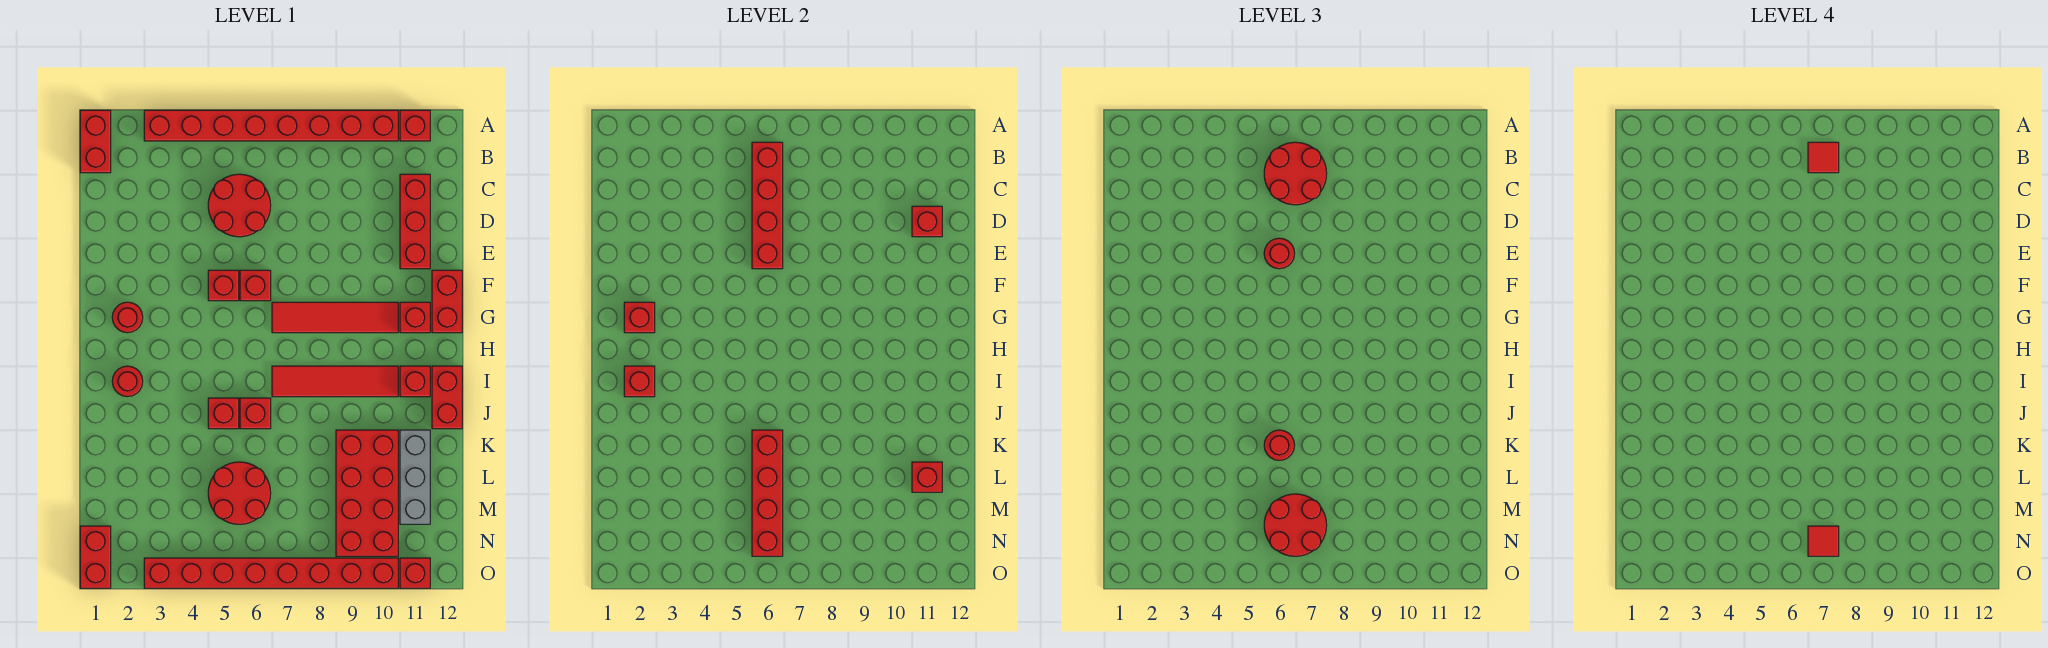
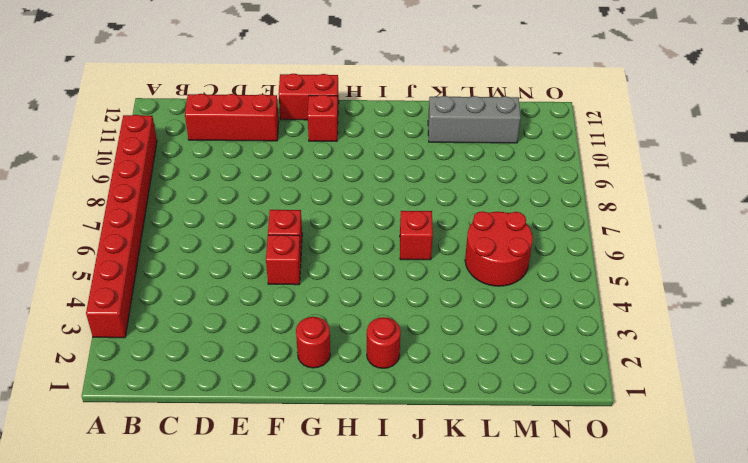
none -> red 1x2 brick [80,110,111,173]
none -> red 1x1 brick [400,110,430,141]
none -> red 2x2 round brick [208,174,271,237]
none -> red 1x4 tile [272,302,398,333]

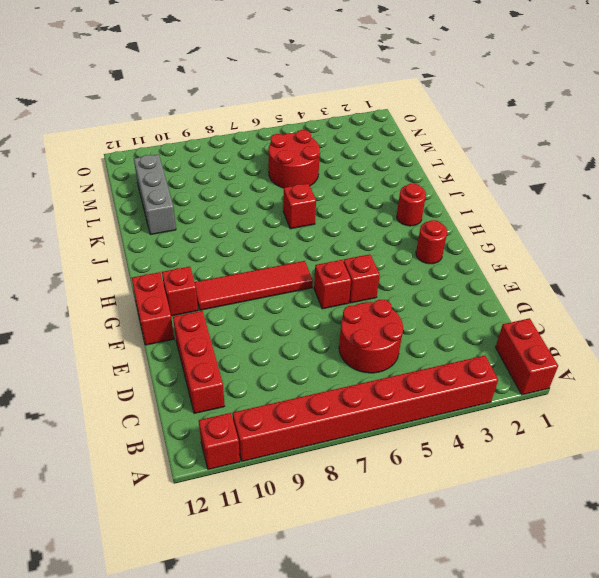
none -> red 1x4 tile [272,366,398,397]
none -> red 1x1 brick [400,366,430,397]
none -> red 1x2 brick [432,366,462,429]
none -> red 1x1 brick [208,398,239,429]

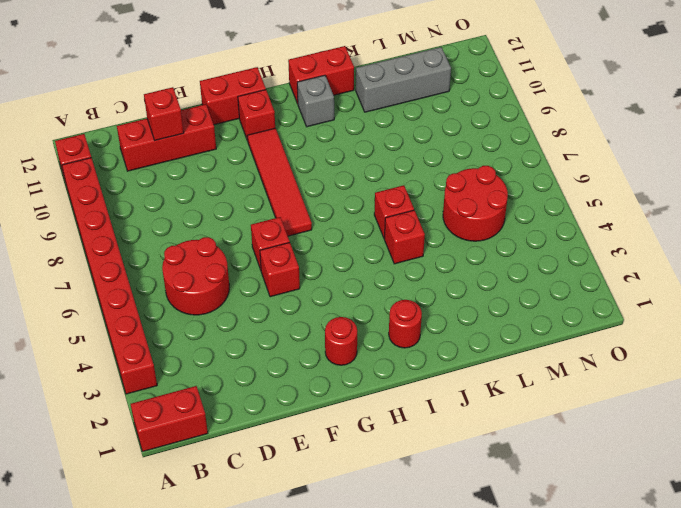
grey 1x1 brick [297,75,334,127] -> red 1x1 brick [400,366,430,397]
none -> red 1x4 tile [272,366,398,397]
none -> red 2x4 brick [336,430,398,556]
none -> red 1x2 brick [80,526,111,588]
none -> red 1x8 brick [144,558,398,588]

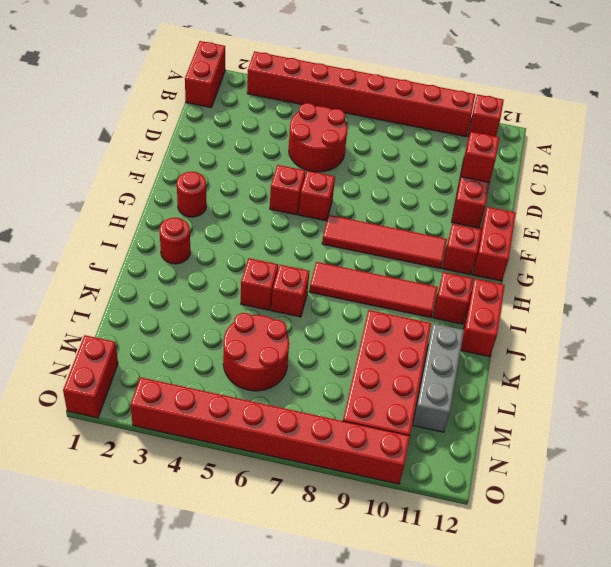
none -> red 1x1 brick [400,558,430,588]
none -> red 1x4 brick [752,142,783,269]
none -> red 1x1 brick [624,302,655,333]
none -> red 1x1 brick [624,366,655,397]

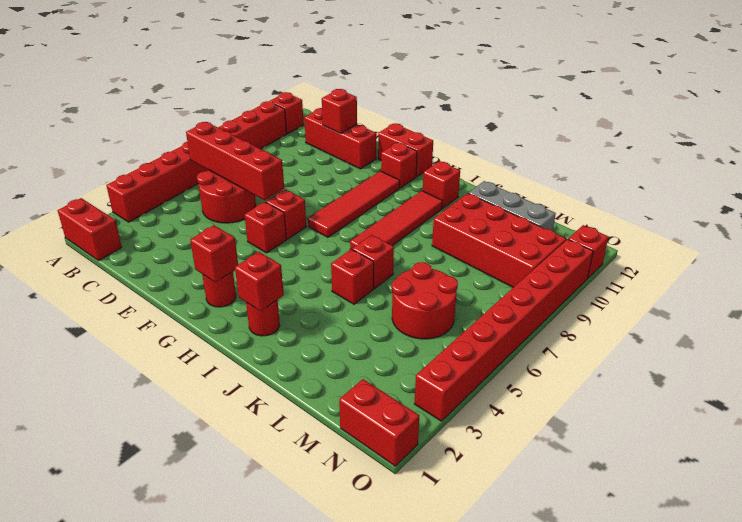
none -> red 1x2 brick [432,366,462,429]
none -> red 1x4 brick [752,430,783,556]
none -> red 1x1 brick [912,462,942,492]
none -> red 2x2 round brick [1264,142,1327,205]

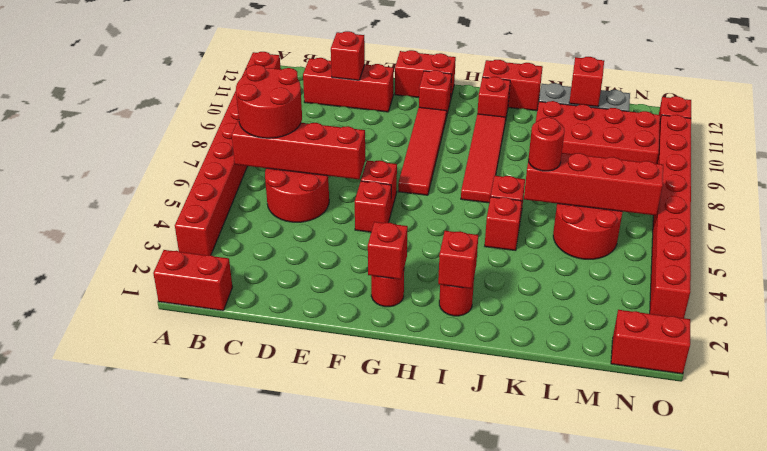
none -> red 1x1 round brick [1264,238,1295,269]
none -> red 2x2 round brick [1264,494,1327,556]
none -> red 1x1 tile [1808,142,1839,173]
none -> red 1x1 tile [1808,526,1839,556]

